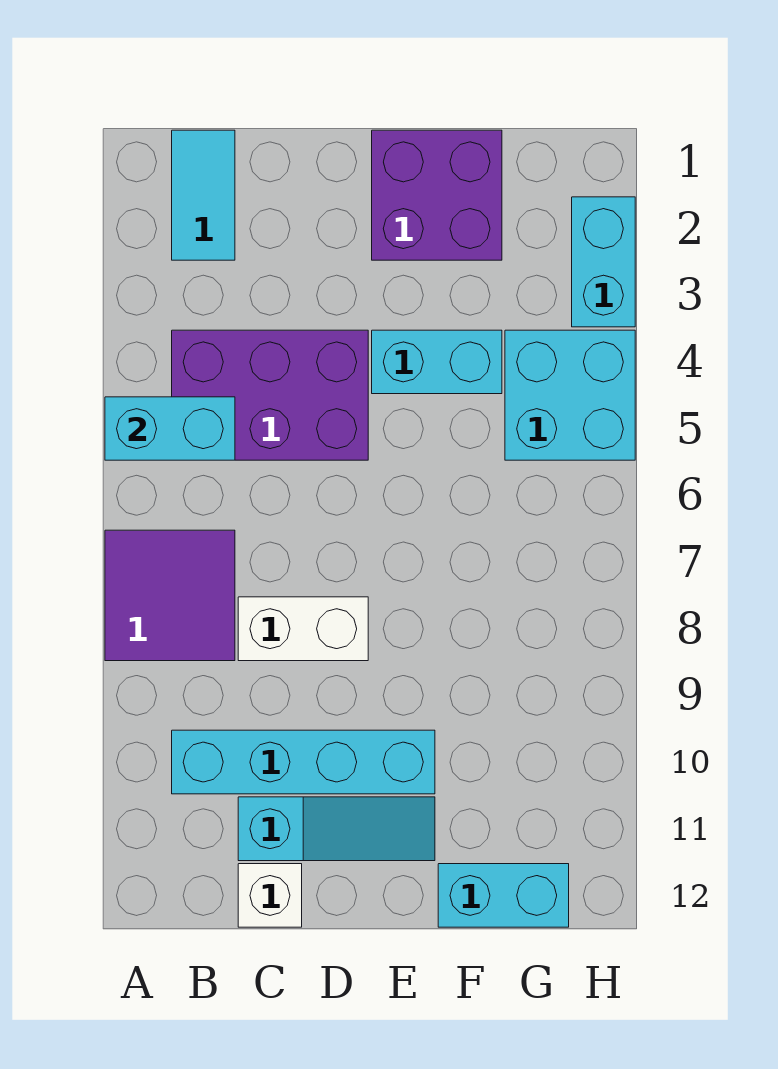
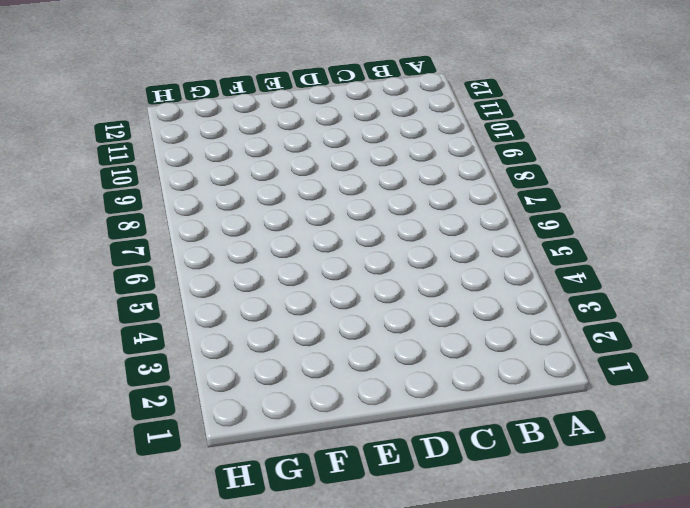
none -> purple 2x2 tile [105,530,235,661]
none -> cyan 1x2 tile [172,130,235,260]
none -> purple 2x3 brick [172,330,368,460]

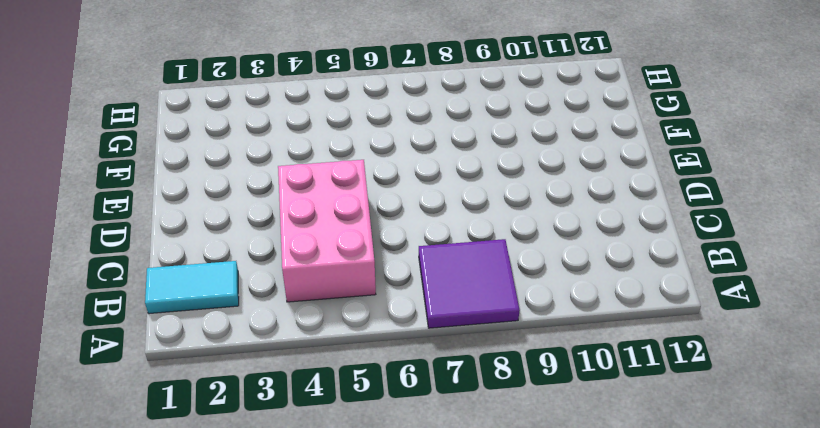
pink 2x3 brick [278,160,376,302] -> purple 2x3 brick [172,330,368,460]
none -> cyan 1x4 brick [172,730,435,794]
none -> white 1x2 brick [238,597,368,661]
none -> cyan 1x3 slope [238,797,435,861]

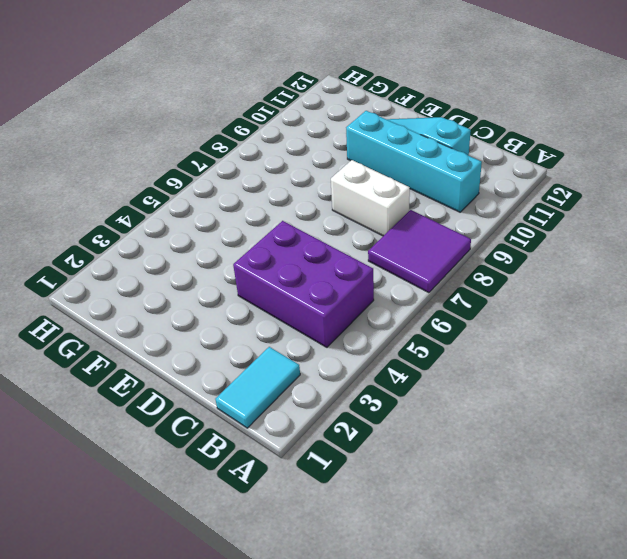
none -> white 1x1 brick [238,864,302,927]
none -> purple 2x2 brick [372,130,502,260]
none -> cyan 1x2 brick [372,330,502,394]

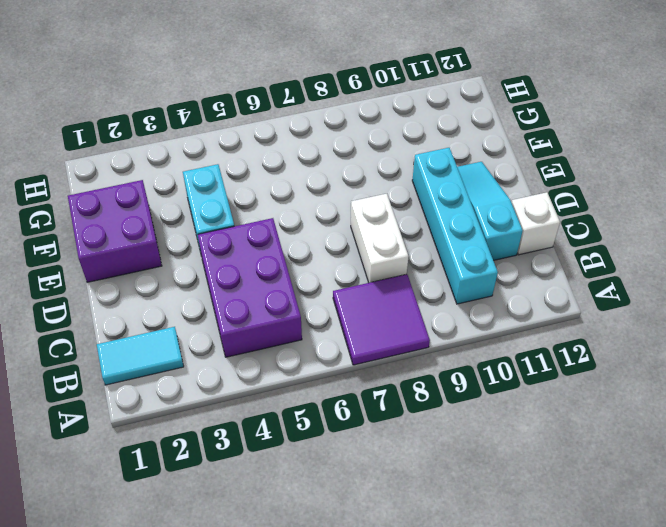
none -> cyan 1x2 brick [438,864,569,927]
none -> cyan 2x2 brick [505,330,635,460]
none -> cyan 1x2 brick [572,197,635,327]

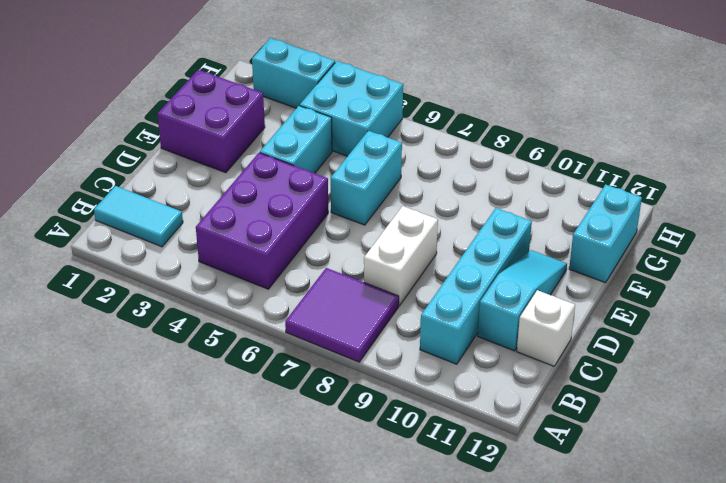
cyan 1x2 brick [331,131,402,225] -> cyan 1x2 brick moved to [105,397,235,460]

